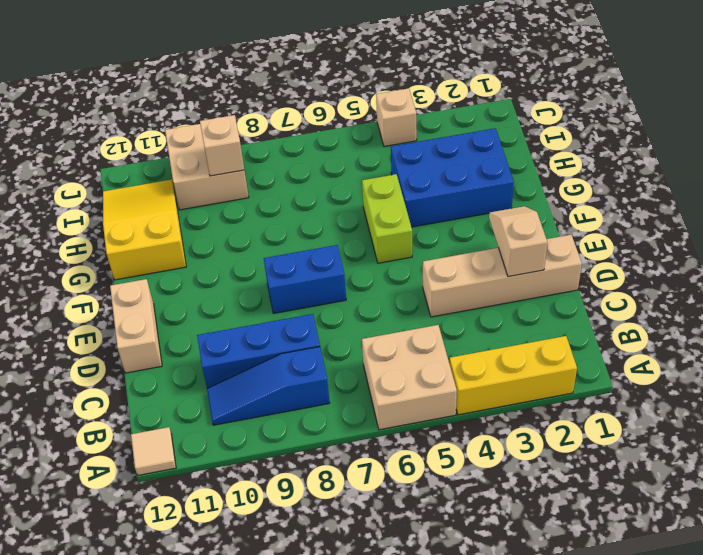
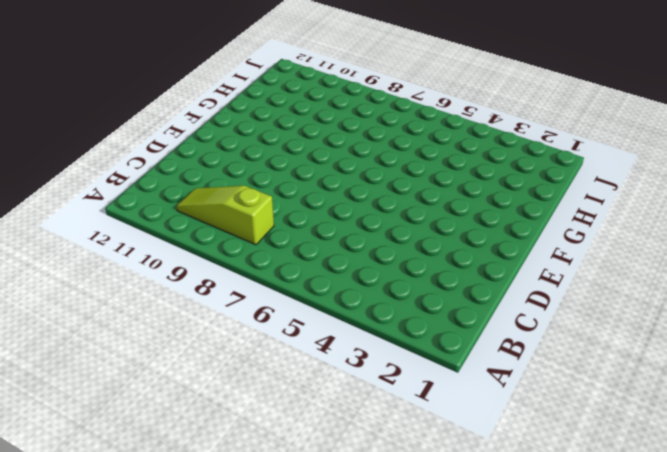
lime 1x3 slope [176,186,274,245] -> blue 1x3 slope [207,347,330,425]
none -> yellow 1x3 brick [449,336,577,415]
none -> tan 2x2 brick [362,325,457,430]
none -> tan 1x1 tile [131,427,176,475]

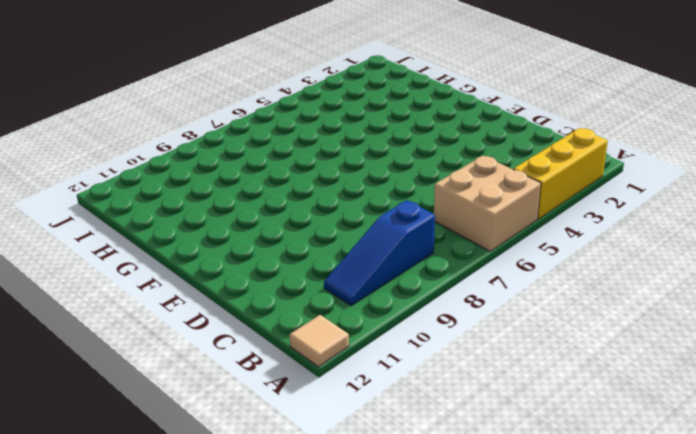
none -> blue 1x3 brick [197,314,320,388]
none -> tan 1x4 brick [423,235,582,317]
none -> tan 1x2 brick [110,279,162,373]

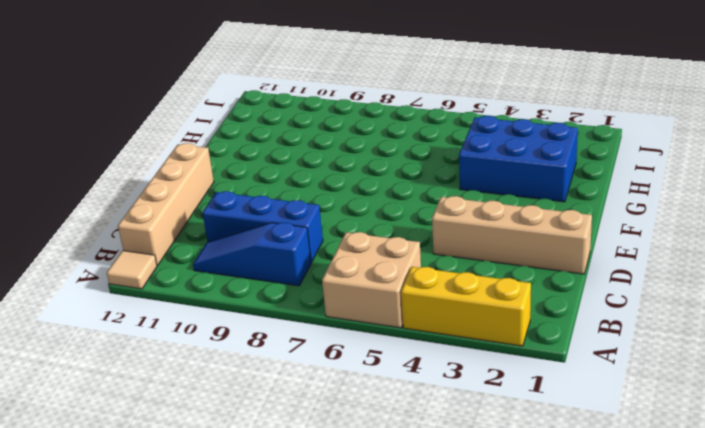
tan 1x4 brick [118,143,214,265] -> tan 1x2 brick [110,279,162,373]
none -> blue 1x2 brick [264,245,346,313]
none -> lime 1x2 brick [362,174,412,263]
none -> yellow 2x3 slope [103,179,186,280]

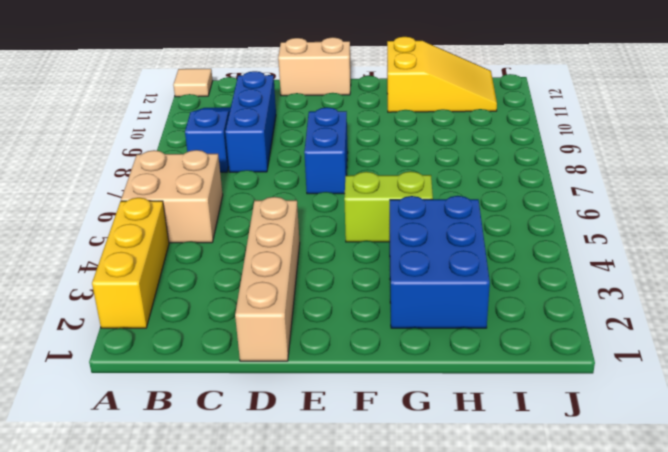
none -> tan 2x2 brick [165,124,249,210]
none -> tan 1x1 brick [376,88,417,146]
none -> tan 1x2 slope [489,206,547,277]

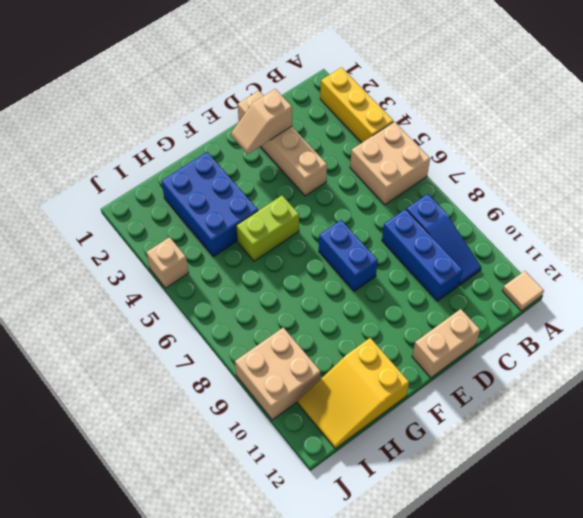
none -> tan 1x1 brick [200,115,244,176]

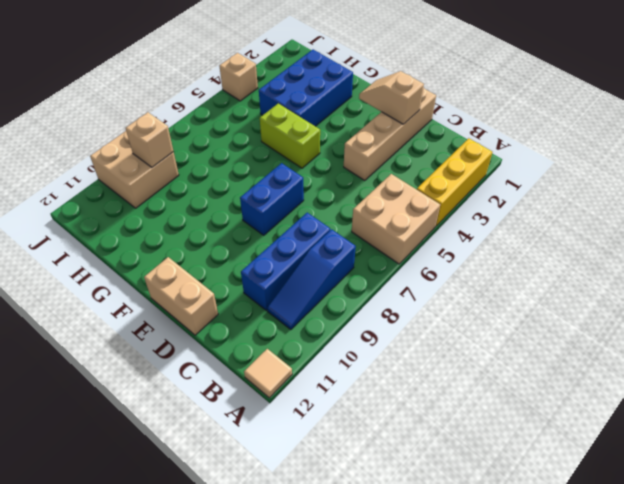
none -> yellow 2x3 slope [103,179,186,280]

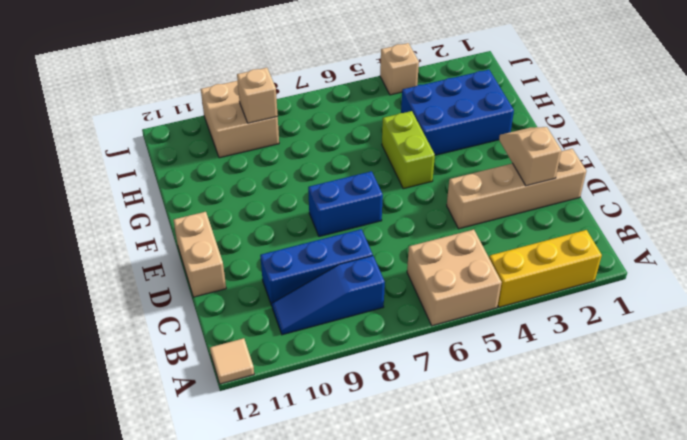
none -> yellow 2x3 slope [103,179,186,280]

